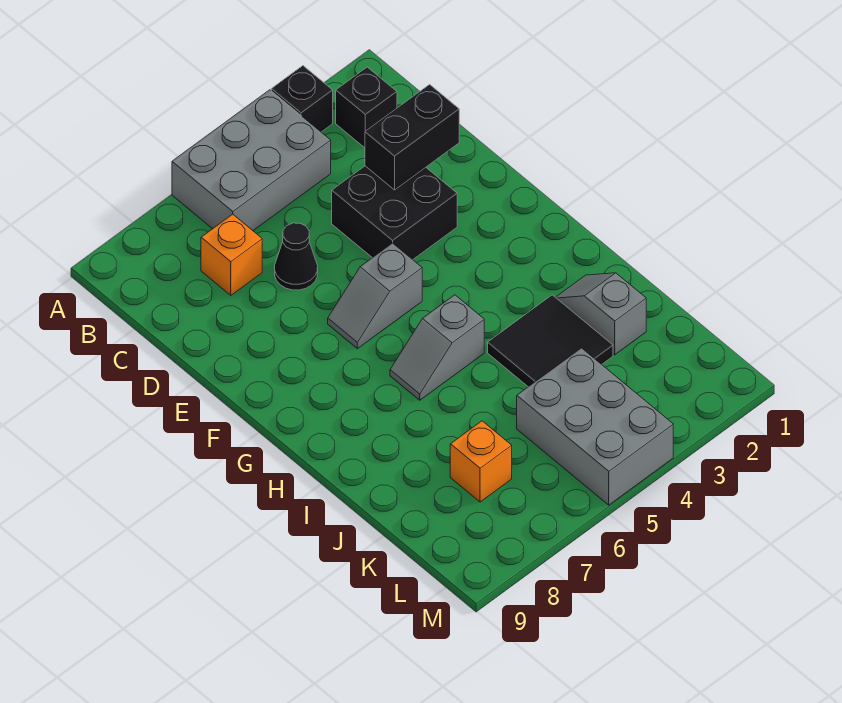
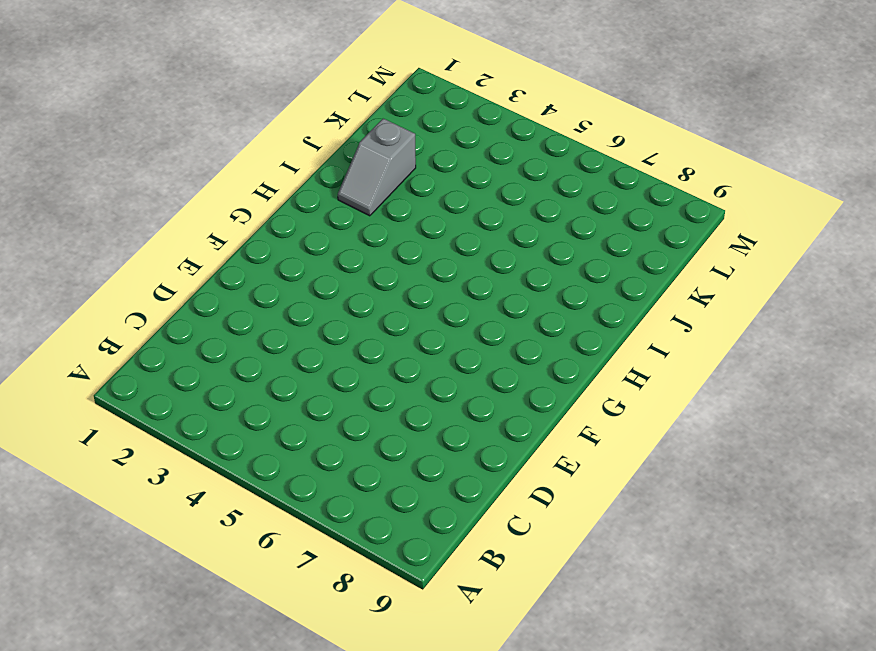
none -> black 1x1 brick [271,66,333,132]
none -> grey 2x3 brick [172,90,331,231]
none -> black 1x1 brick [336,67,397,148]

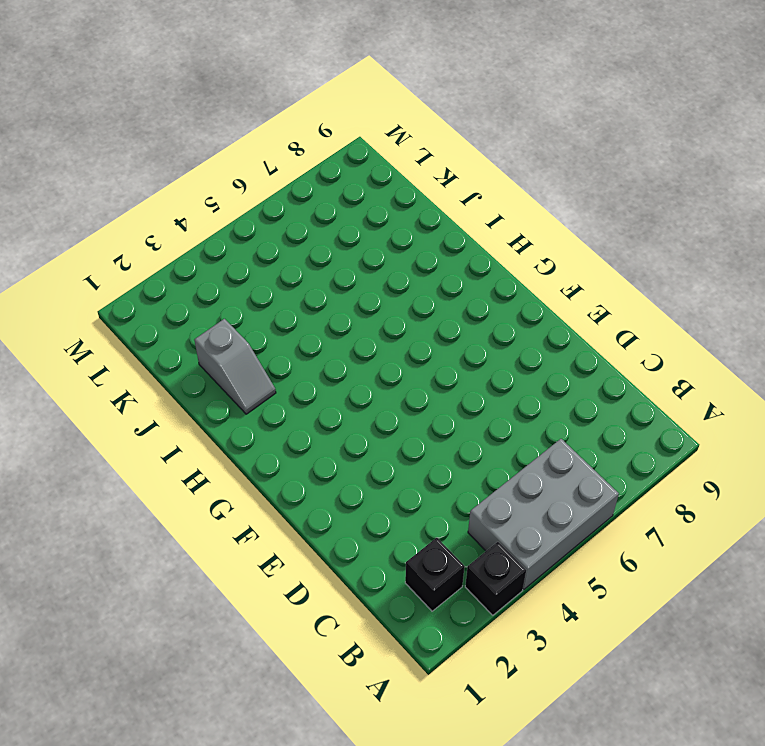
none -> orange 1x1 brick [201,214,262,295]
none -> black 2x2 brick [332,166,457,260]
none -> black 1x1 cone [275,223,318,290]

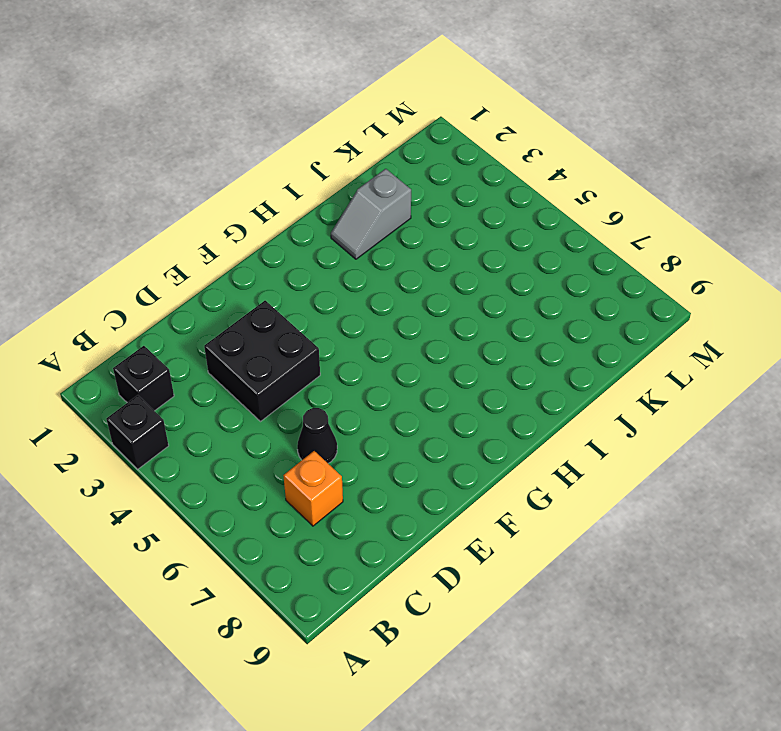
none -> grey 2x3 brick [172,90,331,231]
none -> grey 1x2 slope [328,243,422,349]
none -> grey 1x2 slope [390,295,484,400]

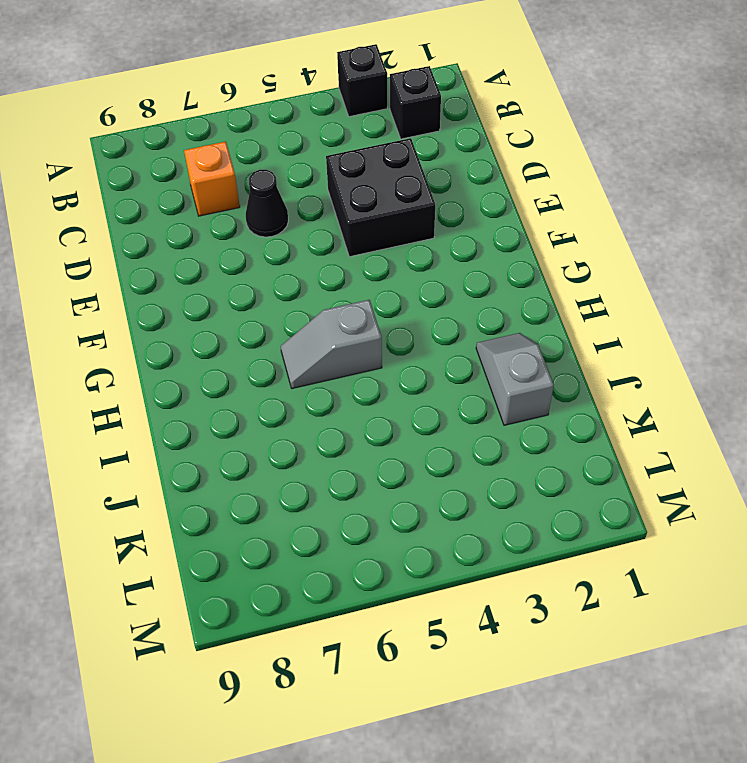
none -> grey 2x3 brick [172,90,331,231]
none -> grey 1x2 slope [328,243,422,349]
none -> black 2x2 tile [488,295,613,387]

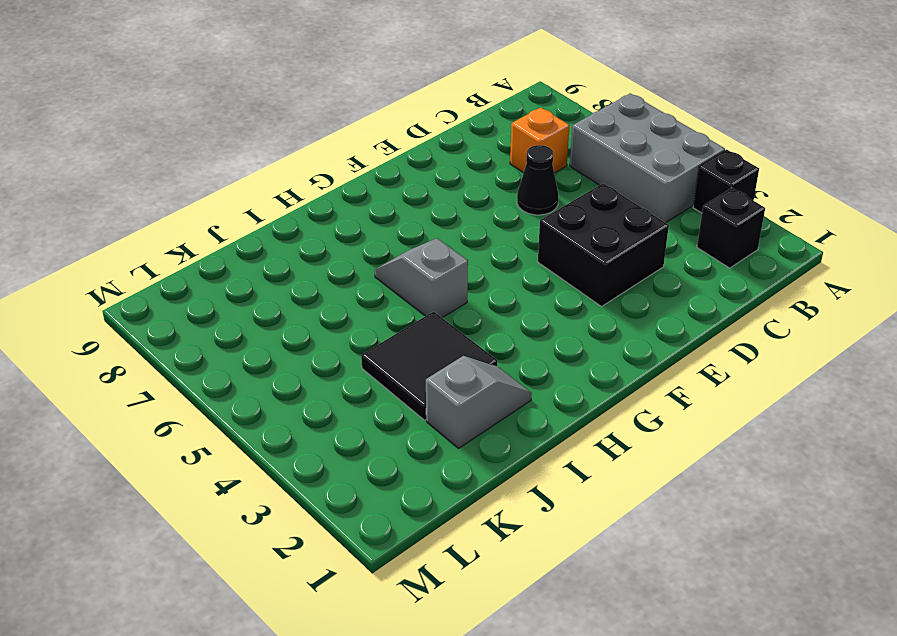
none -> grey 1x2 slope [328,243,422,349]
none -> grey 2x3 brick [517,348,673,505]
none -> orange 1x1 brick [450,421,512,502]

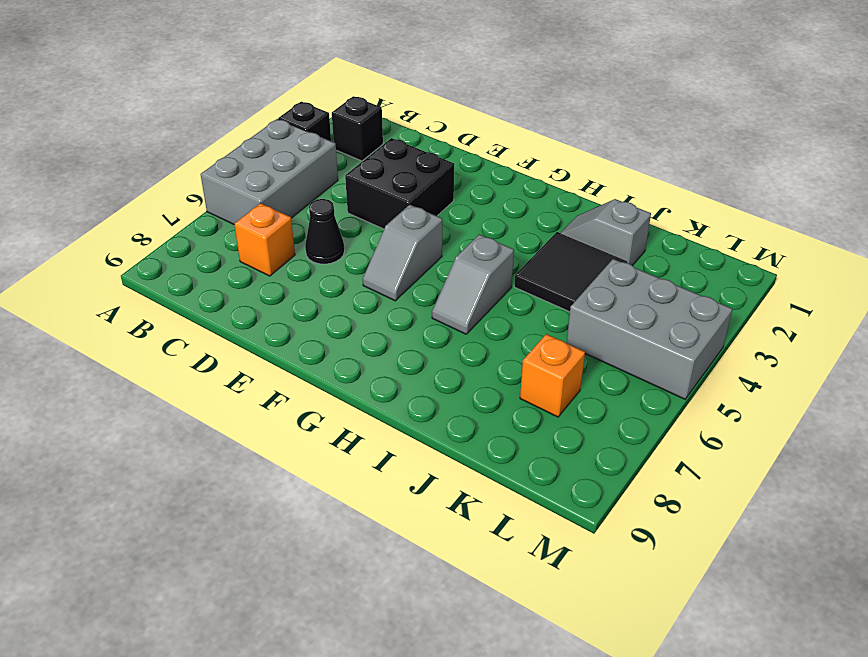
none -> black 1x2 brick [365,85,459,190]

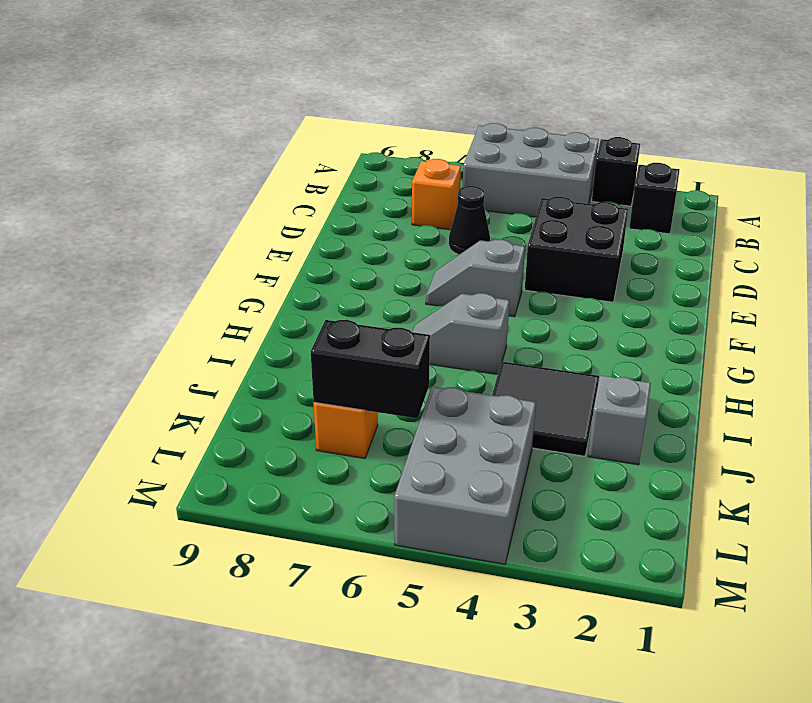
black 1x2 brick [311,320,430,418] -> black 1x2 brick moved to [365,85,459,190]

